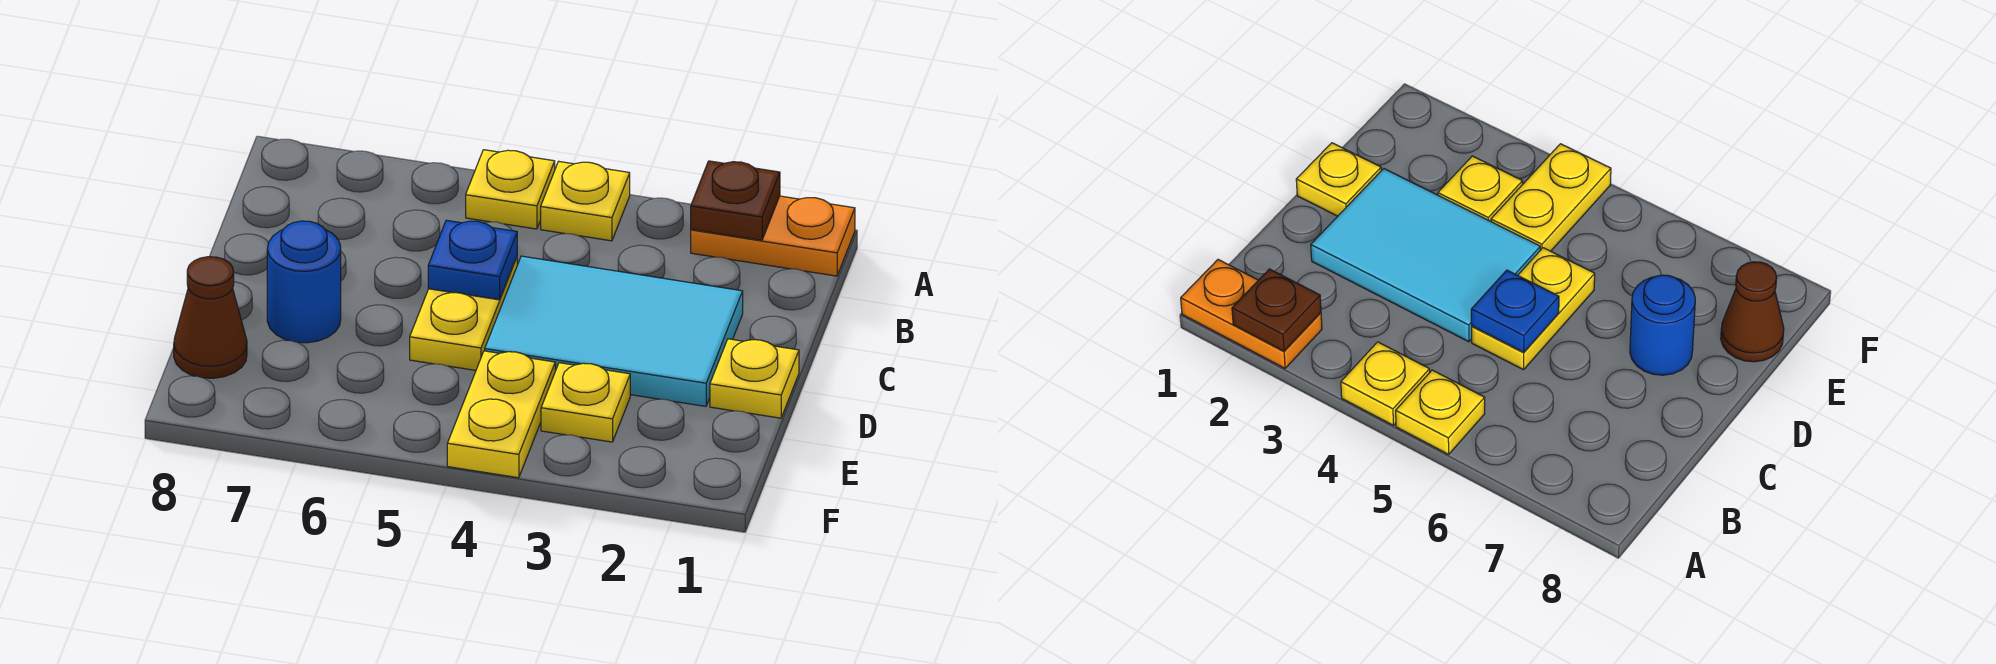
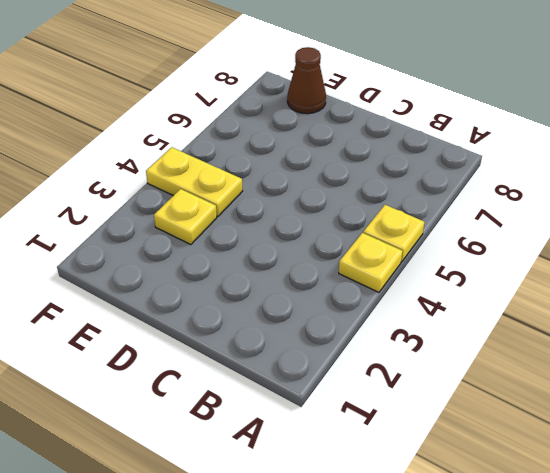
none -> orange 1x2 plate [691,196,855,276]
none -> cyan 2x3 tile [485,256,743,406]
none -> yellow 1x2 plate [410,258,517,370]

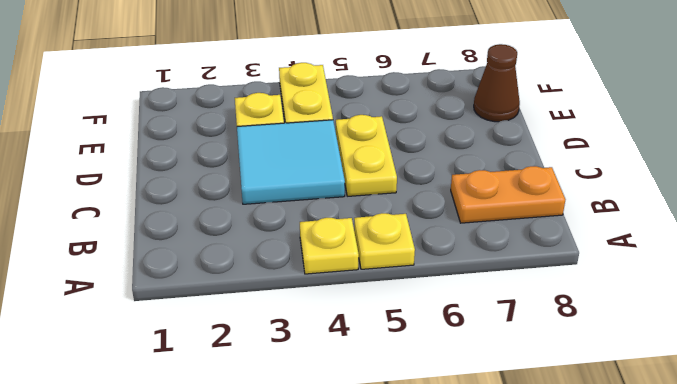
orange 1x2 plate [451,166,565,223] -> orange 1x2 plate moved to [691,196,855,276]
cyan 2x2 tile [237,120,345,204] -> cyan 2x3 tile [485,256,743,406]
none -> yellow 1x1 plate [710,339,799,418]
none -> blue 1x1 round brick [267,221,341,343]
none -> brown 1x1 plate [691,161,780,240]

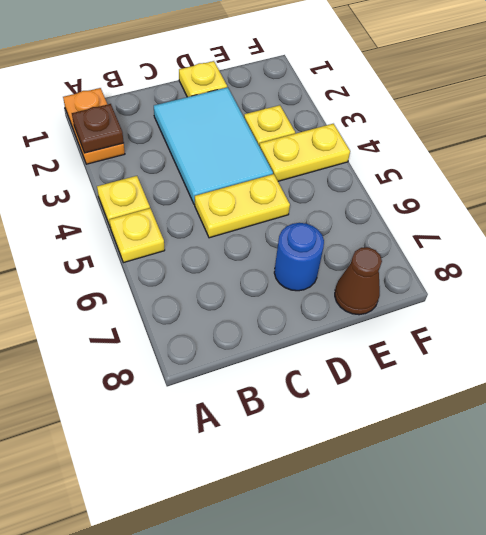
none -> blue 1x1 plate [428,220,517,300]

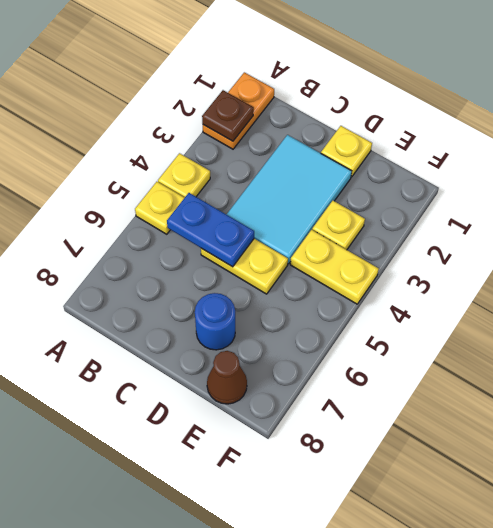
blue 1x2 plate [167,193,254,267] -> blue 1x1 plate [428,220,517,300]

